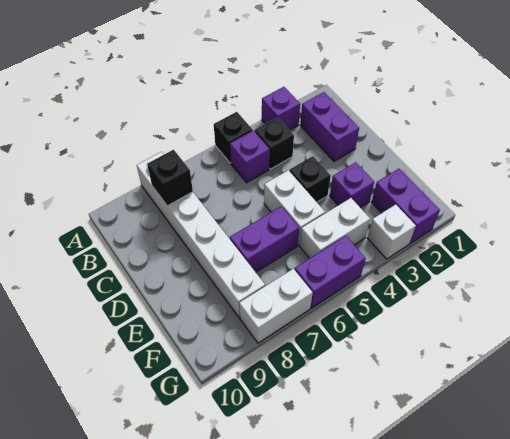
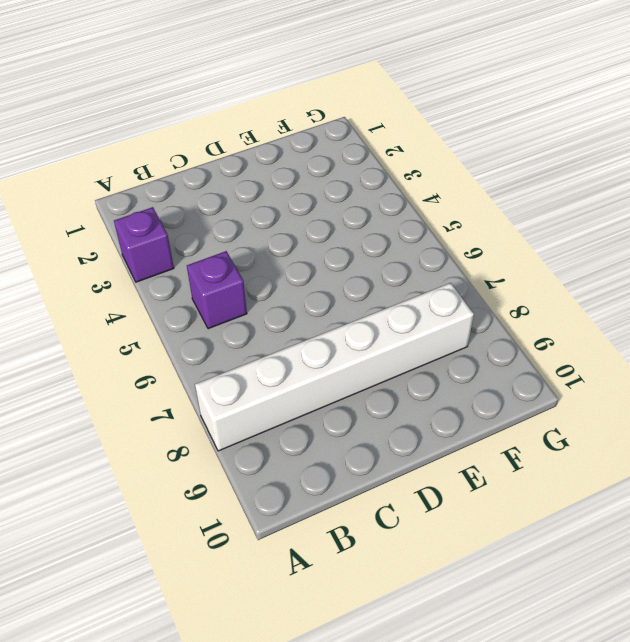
none -> black 1x1 brick [214,112,253,163]
none -> purple 1x2 brick [300,92,359,161]
none -> black 1x1 brick [255,117,294,169]

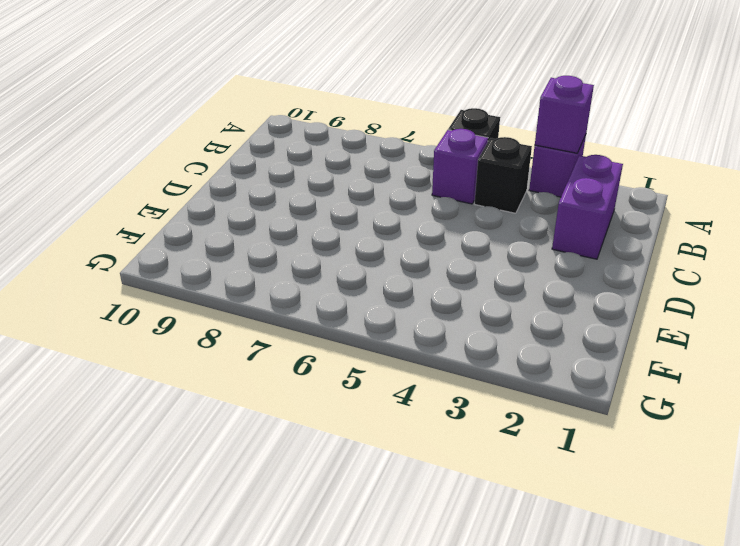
purple 1x1 brick [535,76,594,153] -> purple 1x1 brick moved to [330,162,374,208]
none -> white 1x6 brick [137,152,265,318]
none -> black 1x1 brick [290,156,331,202]
none -> white 1x2 brick [264,170,325,245]

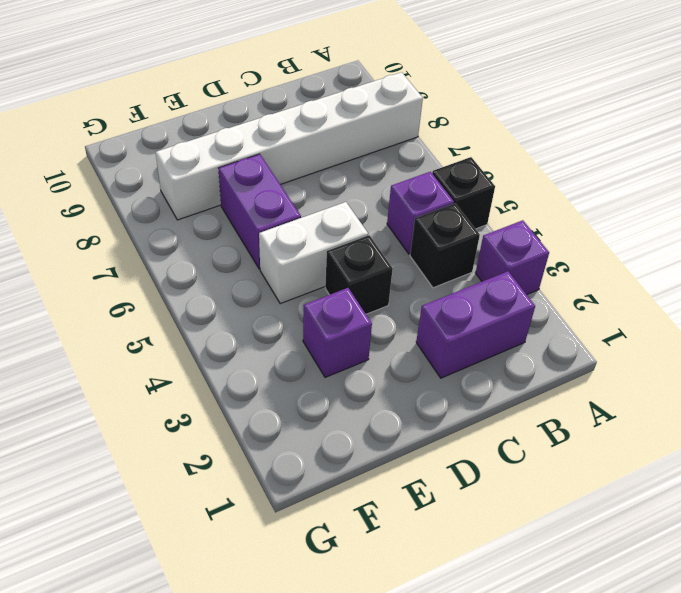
none -> purple 1x2 brick [372,169,440,243]
none -> white 1x2 brick [300,198,370,258]
none -> white 1x1 brick [368,204,416,259]

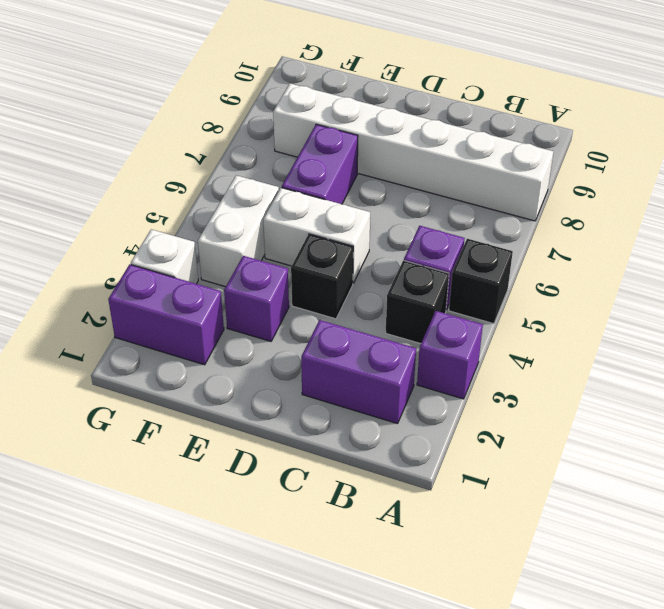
none -> purple 1x2 brick [295,236,366,308]
none -> white 1x2 brick [239,269,313,343]
none -> black 1x1 brick [147,150,193,206]

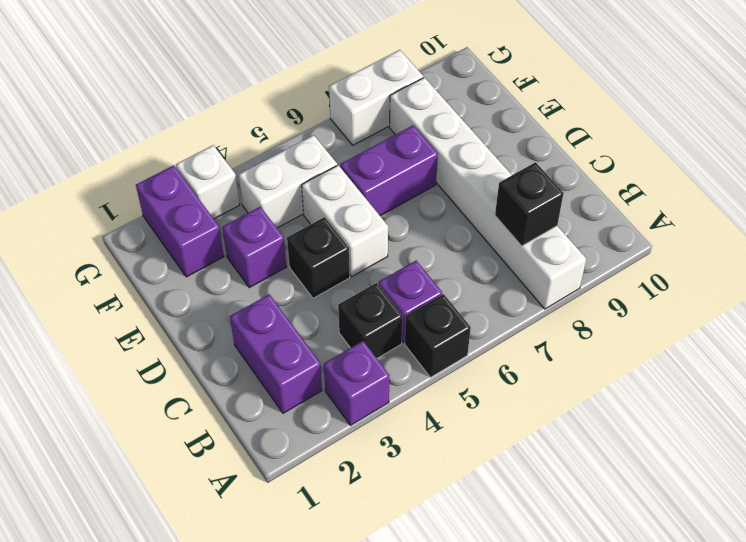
none -> purple 1x2 brick [295,236,366,308]

